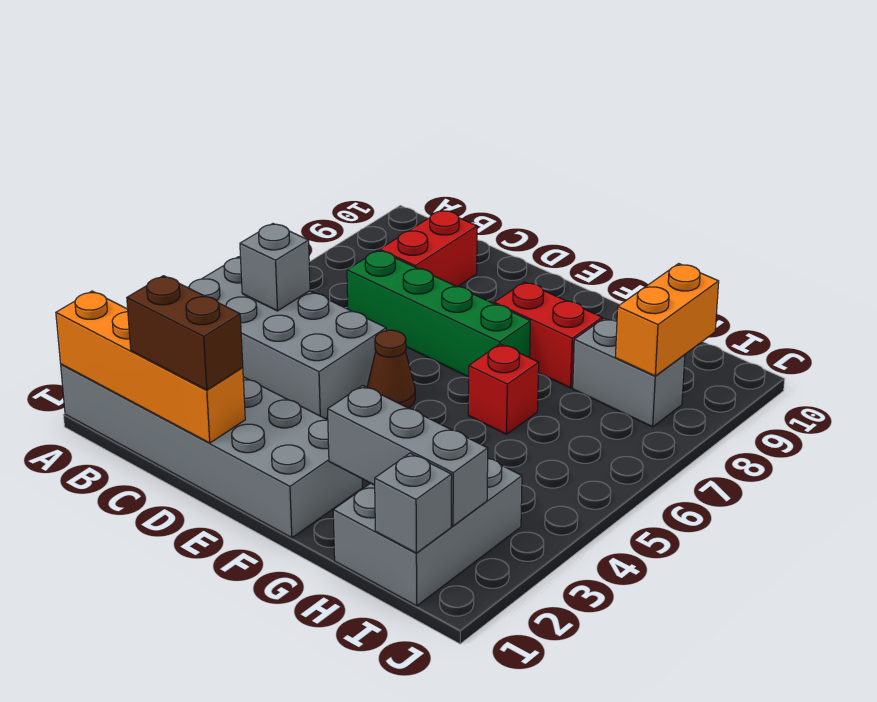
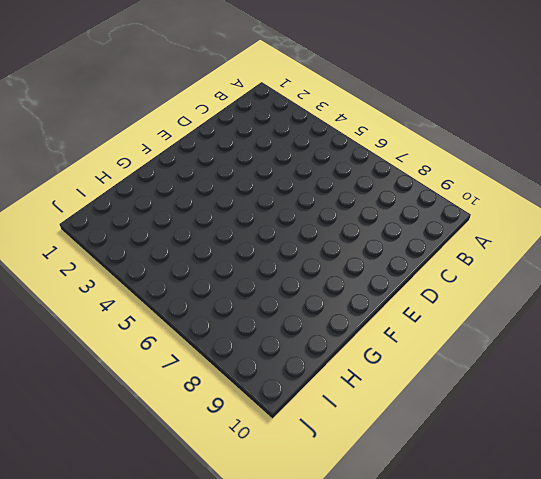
none -> grey 2x6 brick [61,364,362,538]
none -> grey 2x4 brick [188,257,386,419]
none -> green 1x4 brick [347,250,530,377]

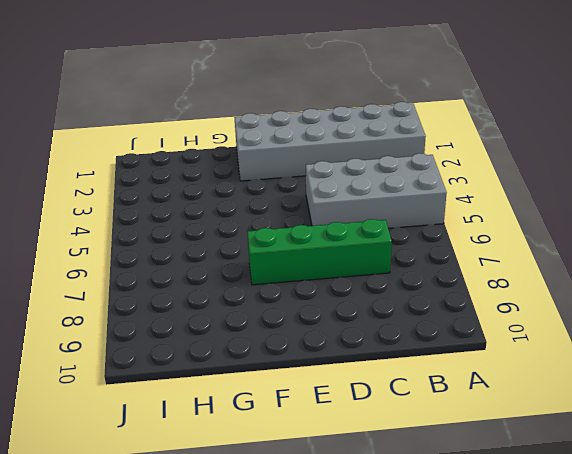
none -> red 1x2 brick [380,210,477,287]
none -> brown 1x1 cone [367,330,415,408]
none -> red 1x2 brick [494,282,602,388]

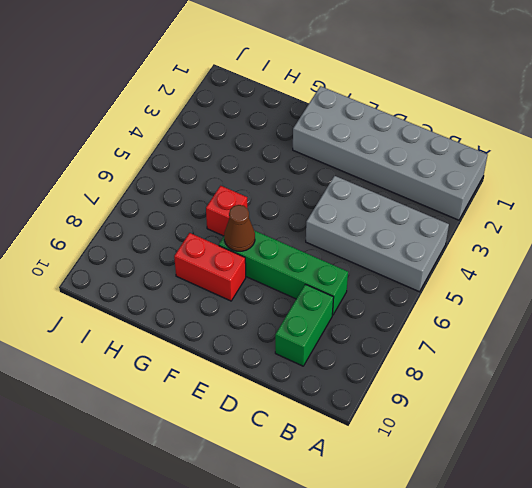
green 1x2 brick [275,284,334,366] -> red 1x2 brick [380,210,477,287]
brown 1x1 cone [224,205,255,251] -> brown 1x1 cone moved to [367,330,415,408]
none -> grey 2x3 brick [333,458,522,606]
none -> grey 1x2 brick [573,318,685,427]
none -> orange 1x4 brick [56,291,245,443]

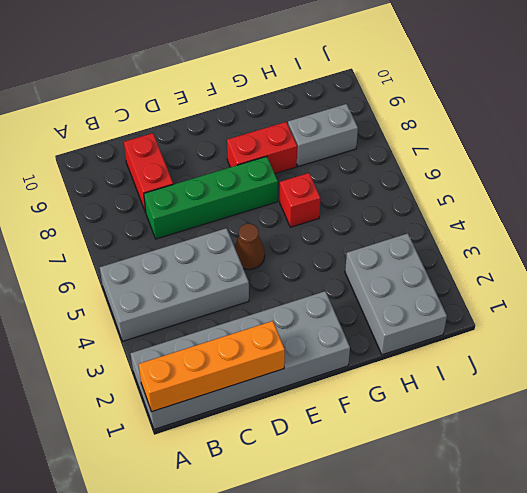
none -> grey 1x1 brick [240,224,310,311]
none -> grey 1x3 brick [328,386,488,526]
none -> grey 1x1 brick [375,453,452,553]

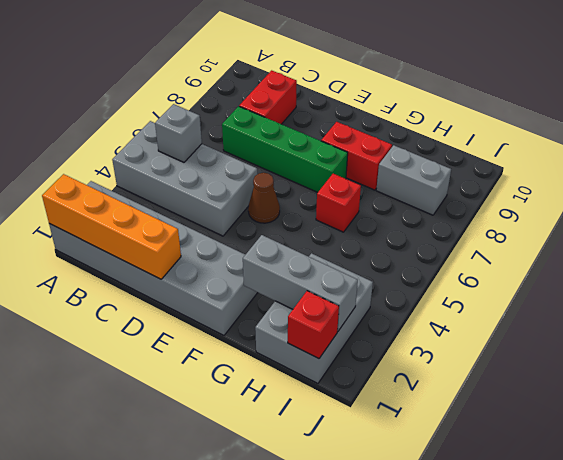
red 1x1 brick [288,291,339,359] -> grey 1x1 brick [375,453,452,553]
none -> orange 1x2 brick [615,264,719,376]
none -> brown 1x2 brick [127,276,243,390]

